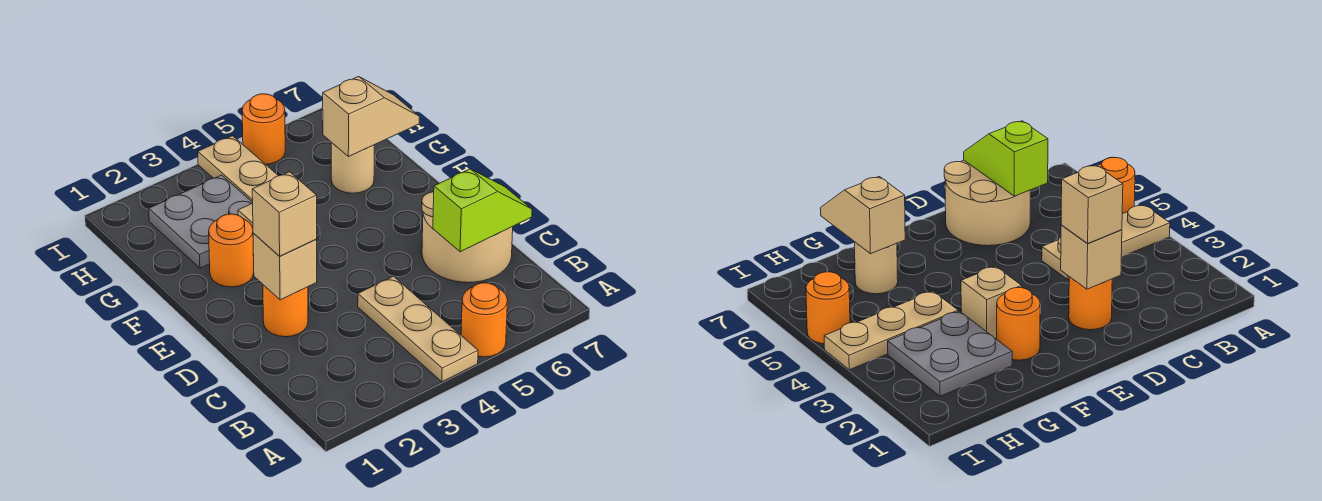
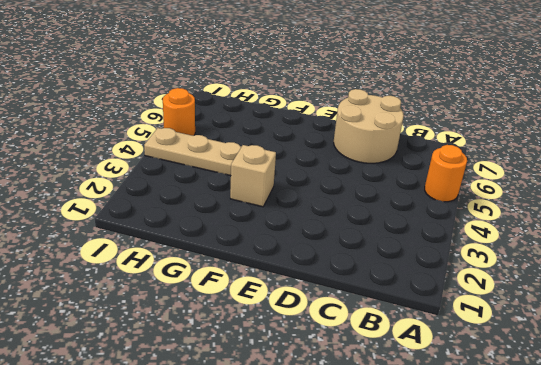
none -> tan 1x3 plate [358,276,478,382]
none -> orange 1x1 round brick [263,285,308,337]
none -> orange 1x1 round brick [209,214,254,287]

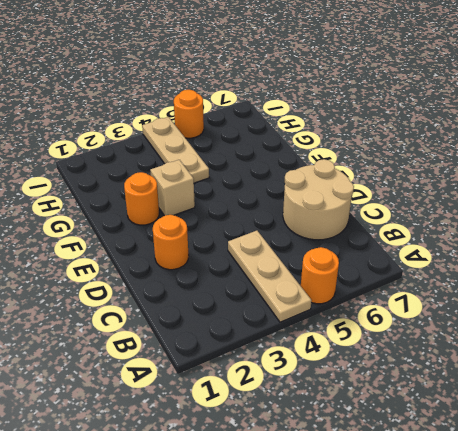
none -> grey 2x2 plate [149,175,253,268]
none -> tan 1x1 round brick [331,142,374,193]
none -> lime 1x2 slope [433,169,532,252]

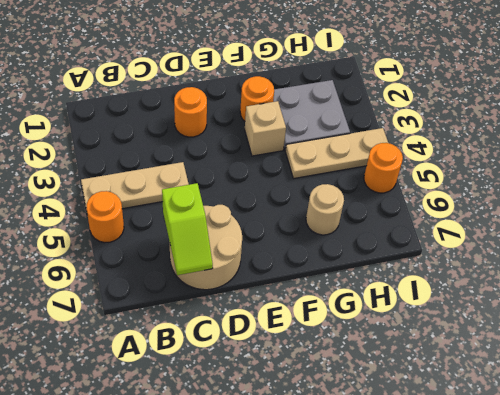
none -> tan 1x1 brick [253,233,317,300]
none -> tan 1x2 slope [323,77,419,157]
none -> tan 1x1 brick [252,172,317,256]

